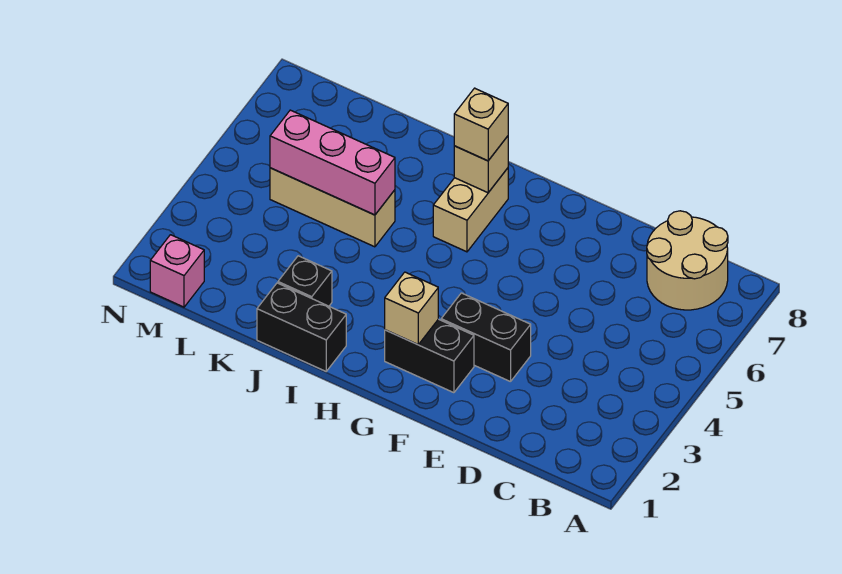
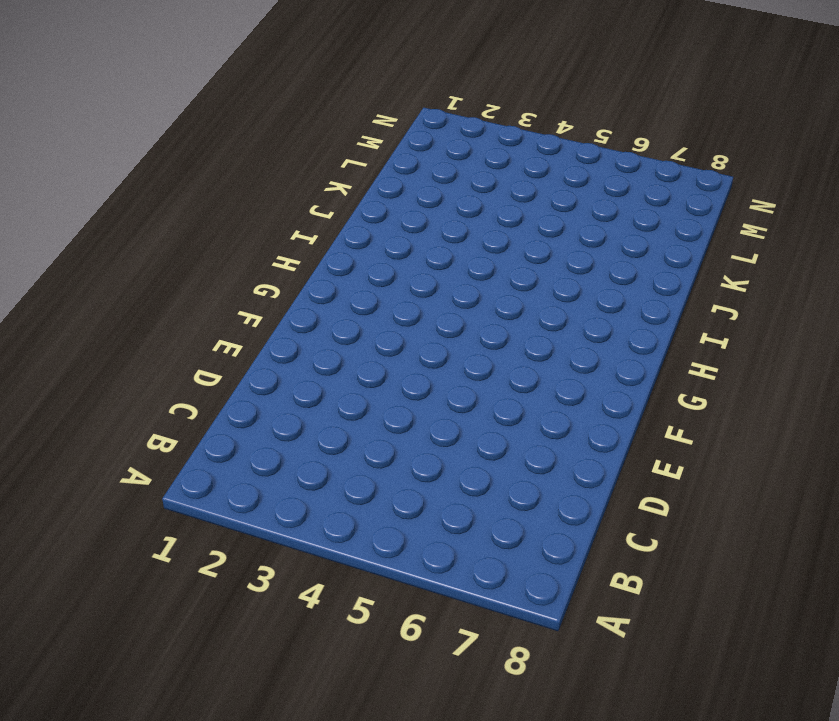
none -> tan 2x2 round brick [647,211,728,310]
none -> black 1x2 brick [441,293,531,382]
none -> black 1x2 brick [385,319,474,393]

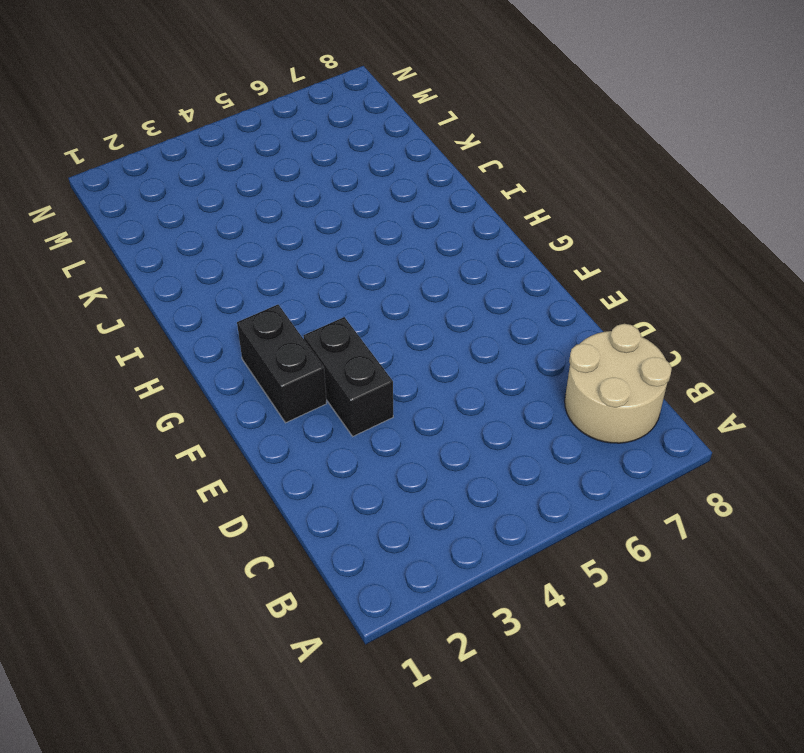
none -> tan 1x2 brick [433,168,508,252]
none -> black 1x2 brick [257,283,346,371]
none -> black 1x1 brick [278,256,332,306]

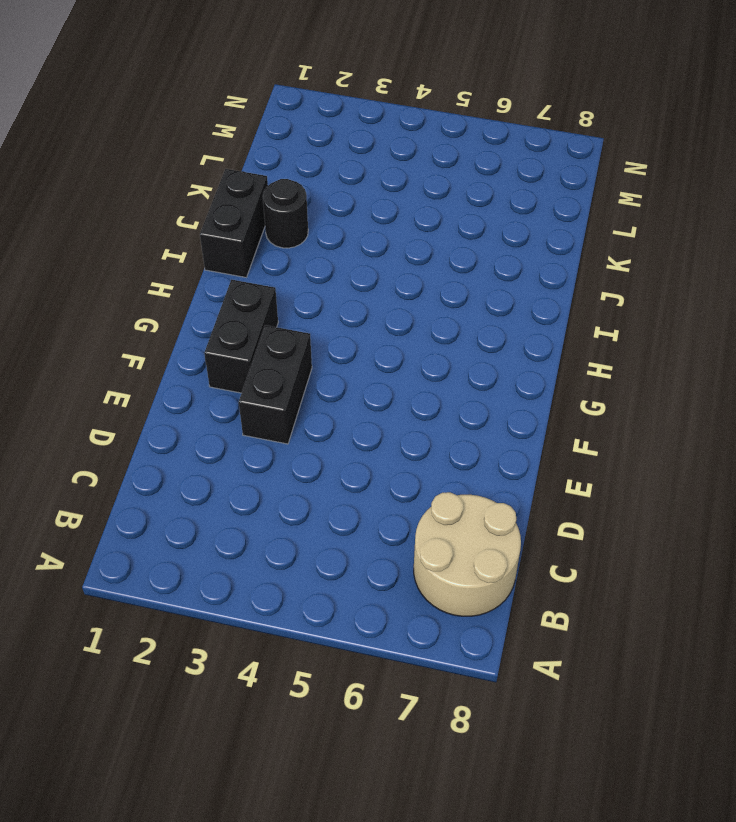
black 1x1 round brick [263,179,308,248] -> black 1x1 brick [278,256,332,306]
none -> tan 1x2 brick [433,168,508,252]
none -> tan 1x3 brick [270,168,395,247]
none -> pink 1x1 brick [150,235,204,307]

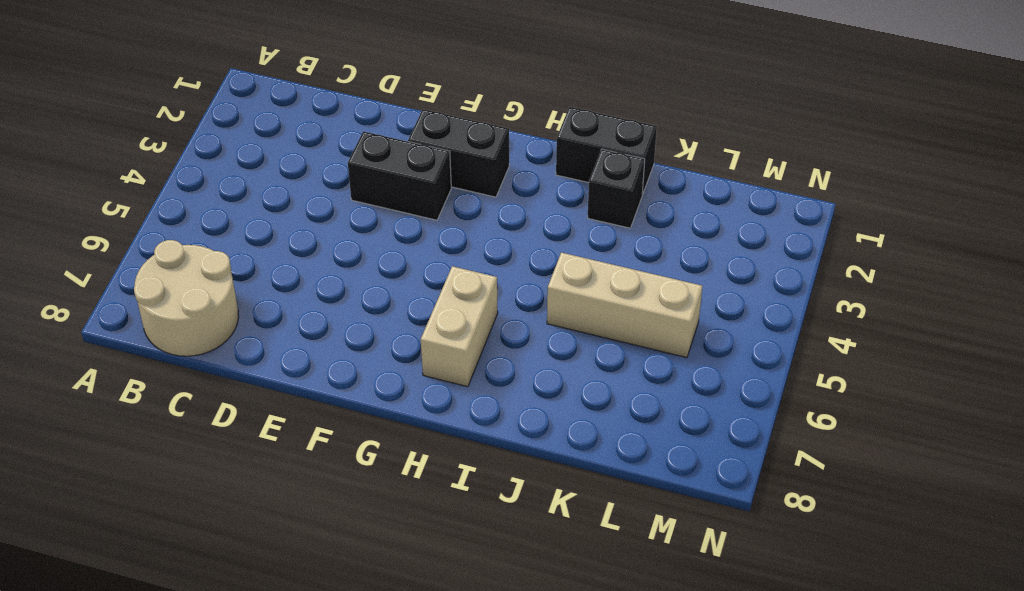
none -> pink 1x1 brick [150,235,204,307]
none -> tan 1x1 brick [385,272,438,345]
none -> tan 1x1 brick [454,136,508,193]

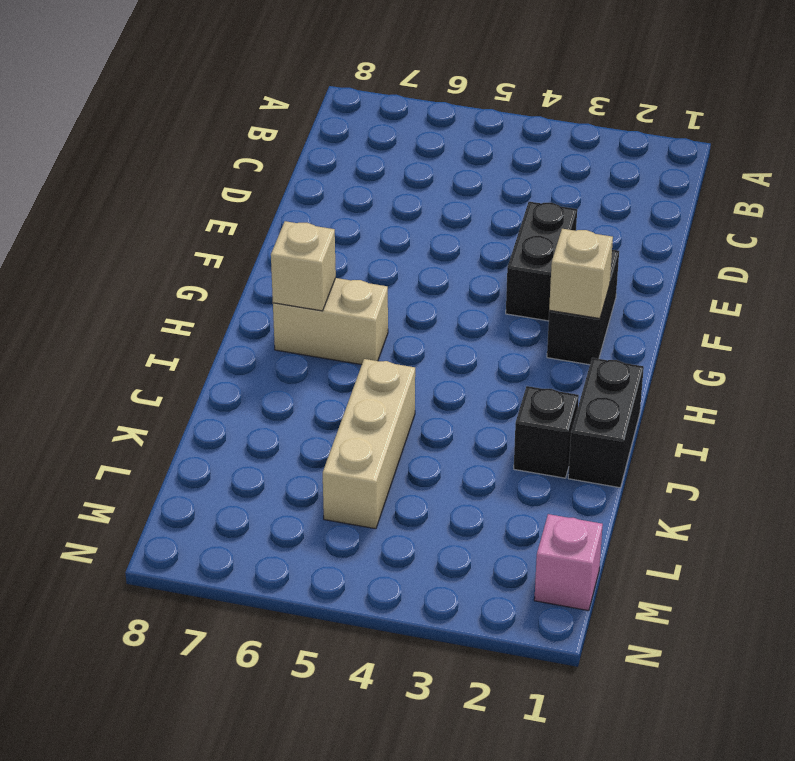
none -> tan 2x2 round brick [647,211,728,310]
none -> pink 1x3 brick [270,110,395,215]
none -> tan 1x1 brick [454,88,508,161]

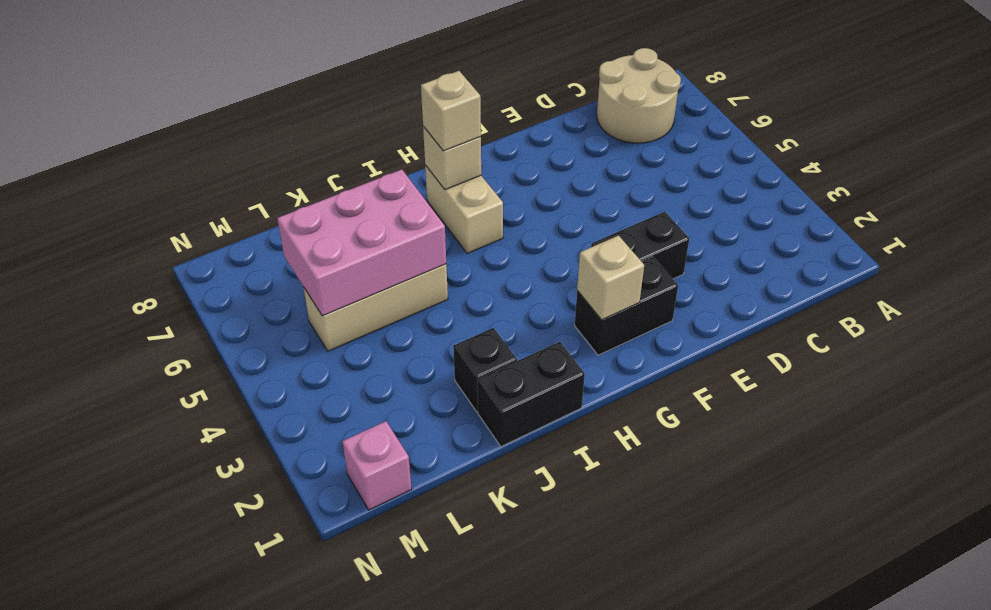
pink 2x3 brick [277,169,446,316] -> pink 1x3 brick [270,110,395,215]

